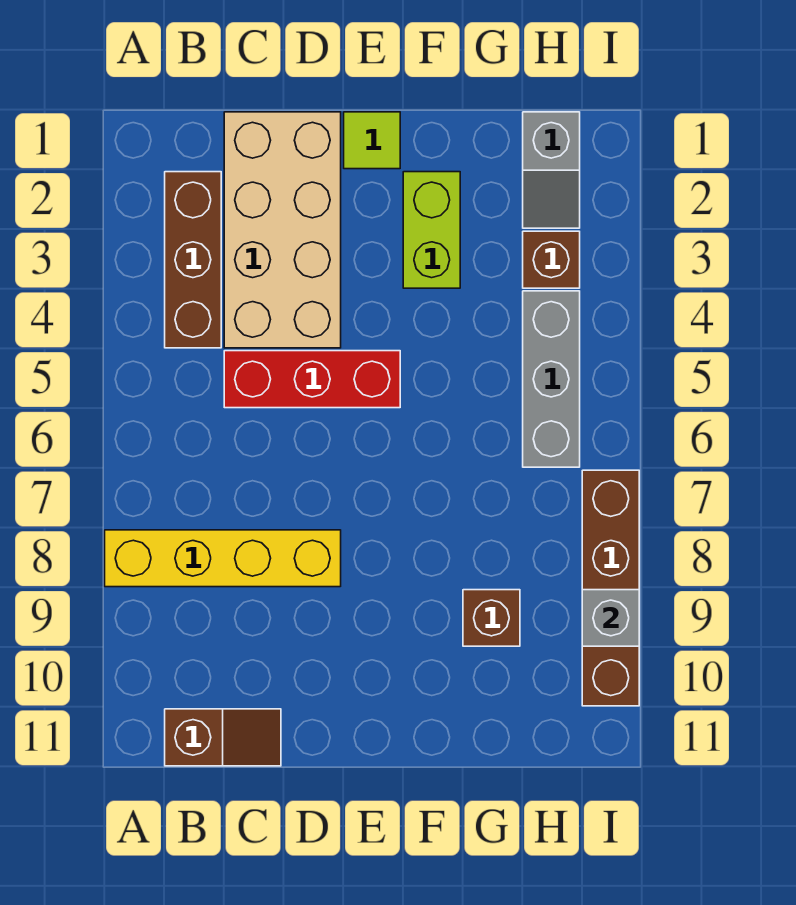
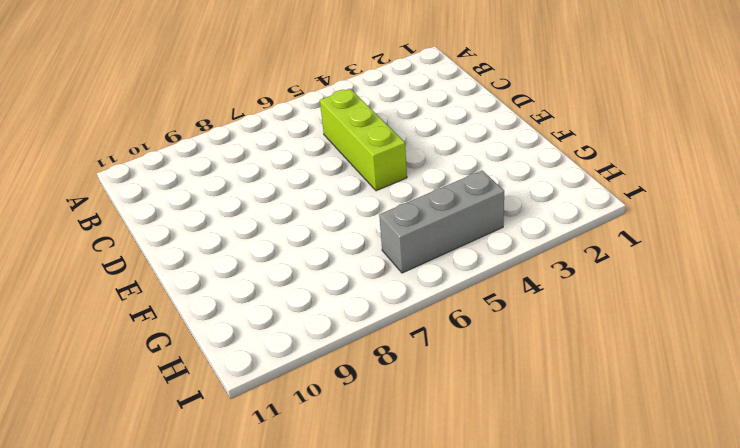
lime 1x3 brick [320,89,407,191] -> red 1x3 brick [224,351,400,408]
none -> yellow 1x4 brick [105,530,341,587]
none -> brown 1x3 brick [165,172,221,348]
none -> brown 1x2 slope [165,709,281,766]

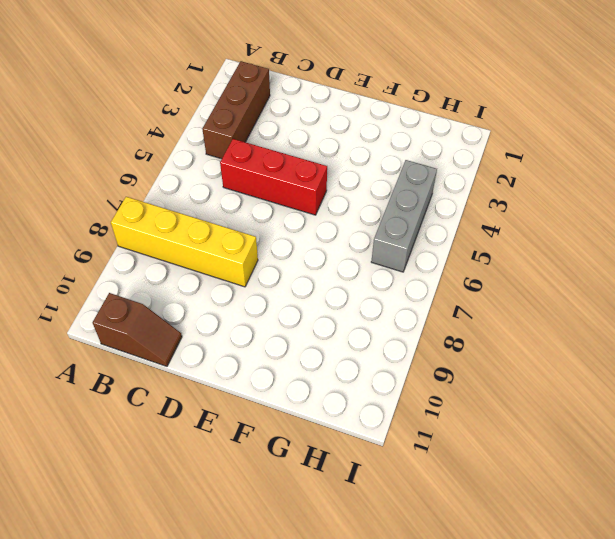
none -> tan 2x4 brick [224,112,341,348]
none -> lime 1x1 tile [344,112,400,169]
none -> lime 1x2 brick [403,172,460,288]

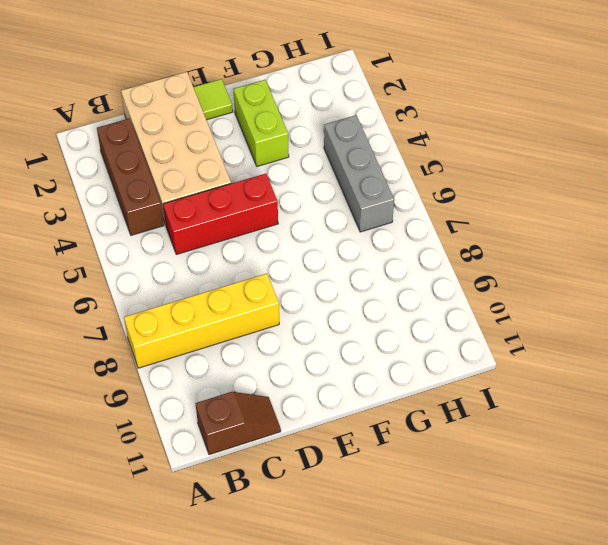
none -> brown 1x1 brick [463,590,520,646]
none -> grey 1x2 slope [523,112,580,228]
none -> brown 1x1 brick [523,231,580,288]

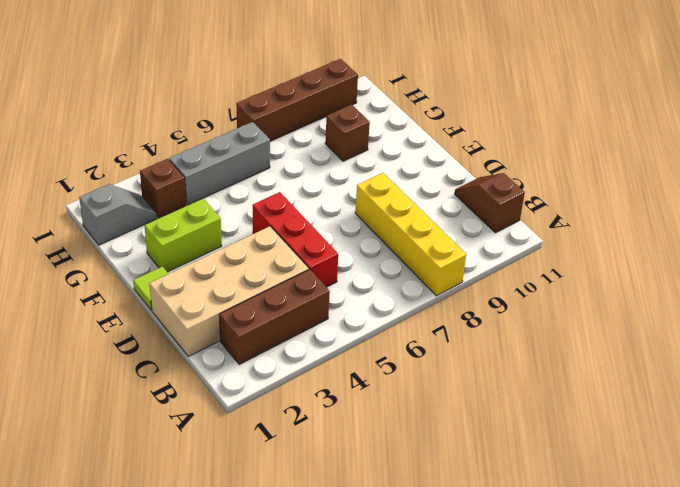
none -> grey 1x1 brick [582,590,639,646]

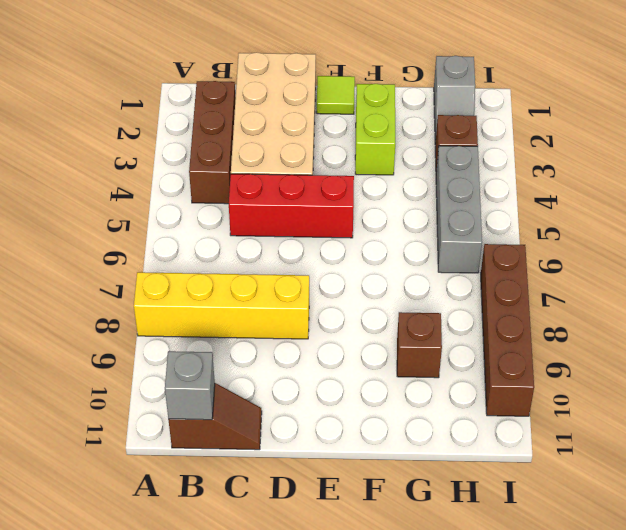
grey 1x1 brick [165,351,215,420] -> grey 1x1 brick moved to [582,590,639,646]

